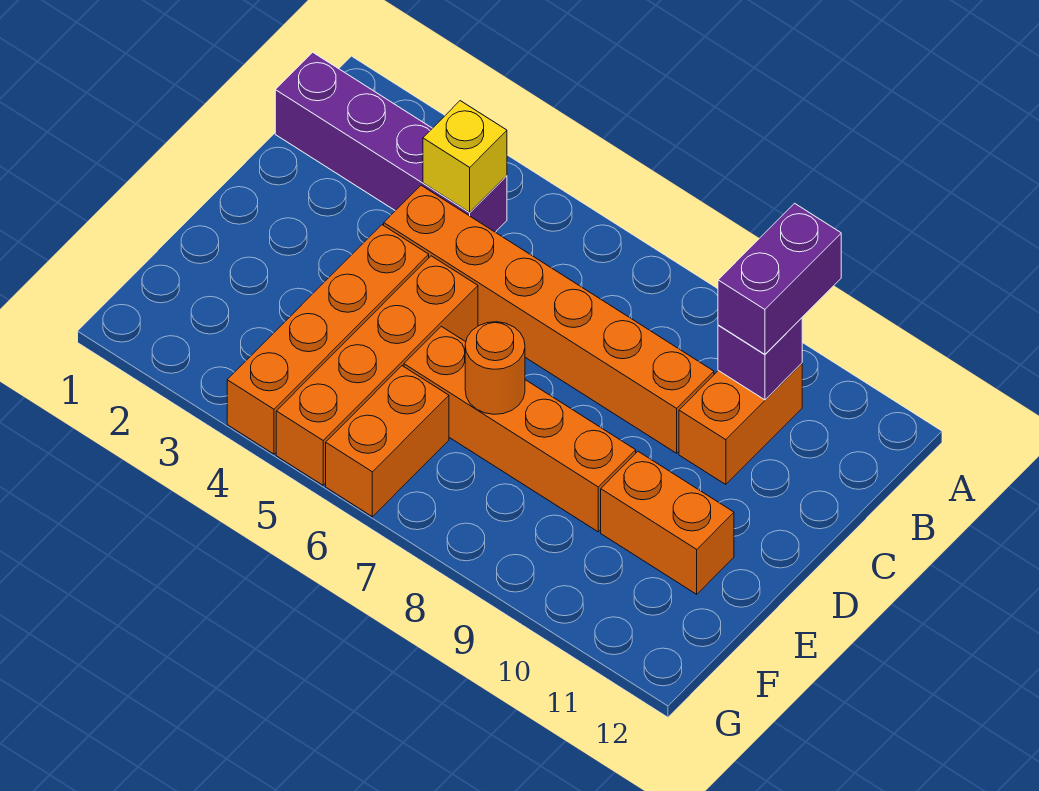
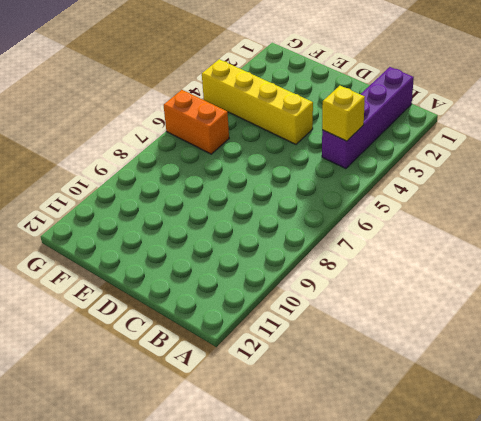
yellow 1x4 brick [202,59,313,144] -> orange 1x4 brick [227,225,429,454]
none -> orange 1x2 brick [679,363,802,485]
none -> orange 1x6 brick [384,185,714,453]
none -> orange 1x4 brick [276,256,478,485]

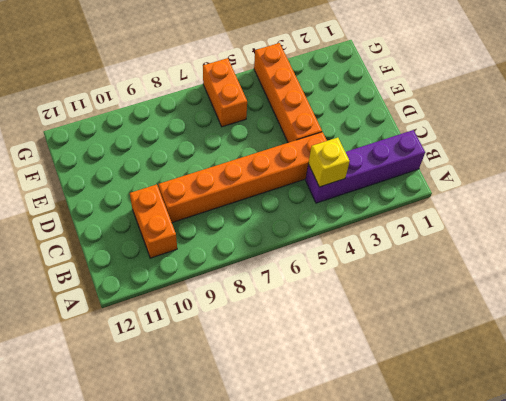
none -> orange 1x4 brick [276,256,478,485]
none -> orange 1x4 brick [404,326,636,532]
none -> orange 1x2 brick [601,452,734,594]

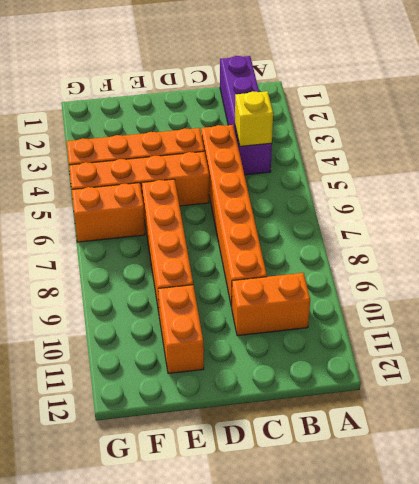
none -> purple 1x1 brick [718,318,802,400]
none -> orange 1x1 round brick [465,322,525,414]
none -> purple 1x2 brick [718,203,841,354]

